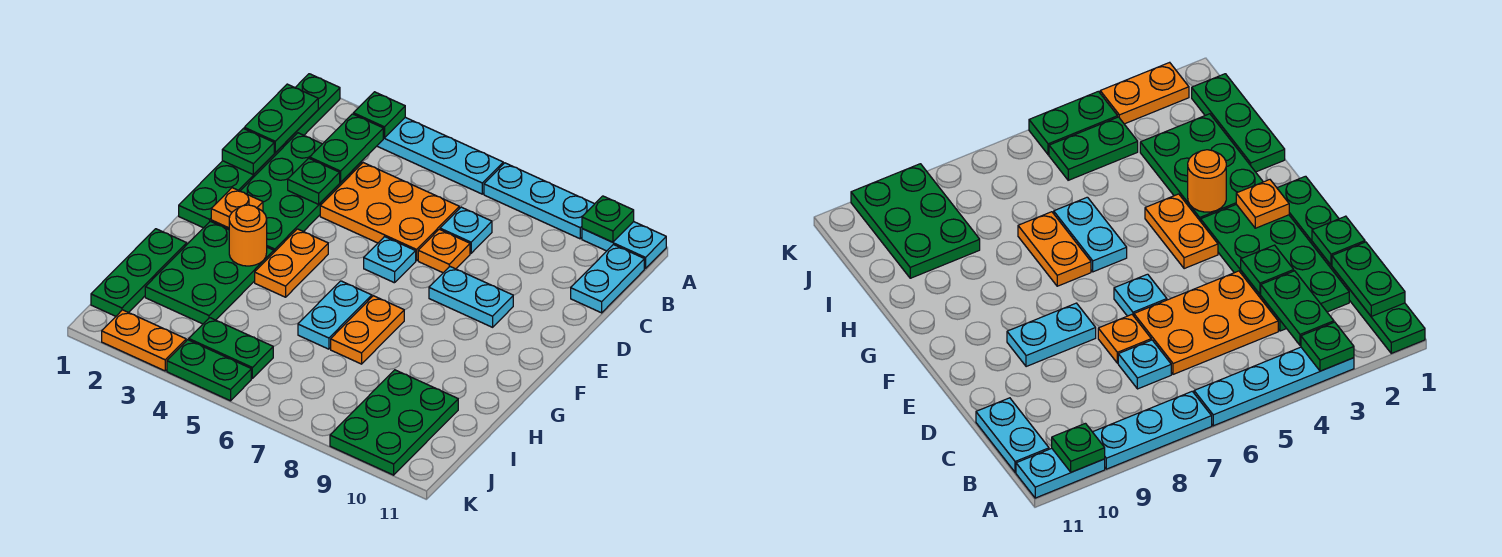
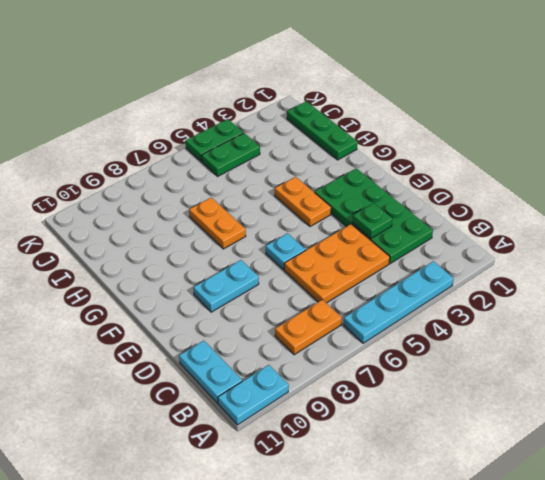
orange 1x2 plate [275,300,342,355] -> orange 1x2 plate moved to [102,310,186,371]
none -> green 1x6 plate [179,74,340,228]
none -> cyan 1x3 plate [484,163,594,239]
none -> cyan 1x1 plate [440,207,492,253]

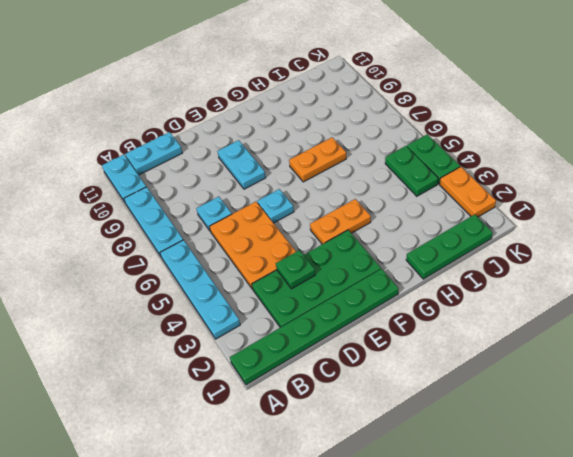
none -> orange 1x1 plate [418,229,470,273]
none -> green 2x3 plate [145,221,274,324]
none -> cyan 1x2 plate [298,281,372,349]

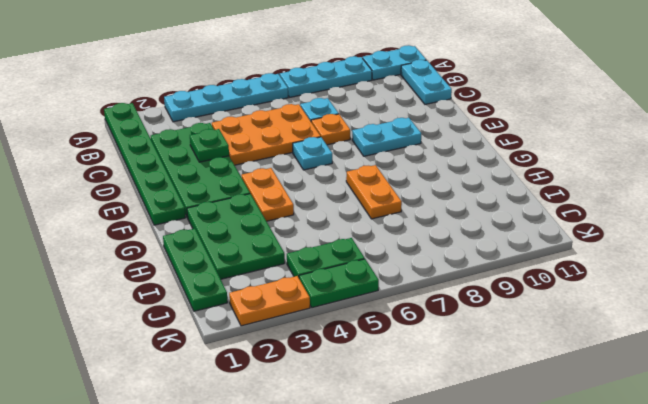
none -> cyan 1x2 plate [298,281,372,349]
none -> green 2x3 plate [330,370,458,475]
none -> green 1x1 plate [353,92,405,138]

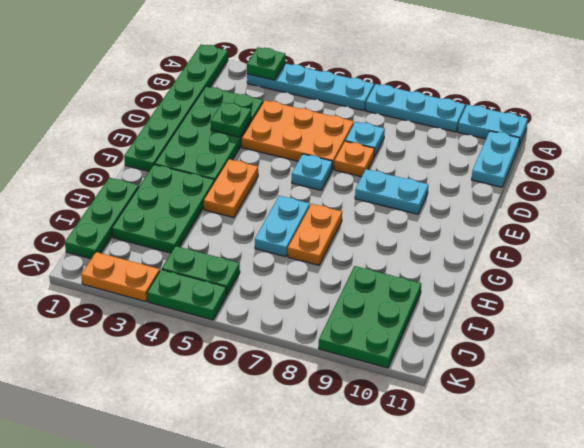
none -> green 1x1 plate [582,196,634,242]
none -> green 1x2 plate [244,84,318,153]
none -> green 1x2 plate [310,114,383,182]

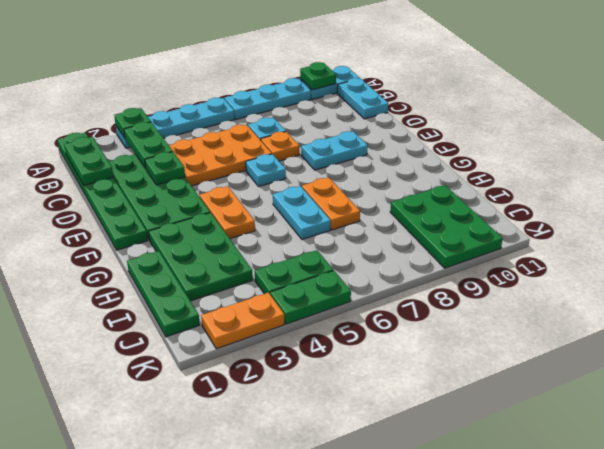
none -> green 1x1 plate [222,129,274,174]
none -> orange 1x1 plate [211,188,263,228]
none -> orange 1x1 round brick [229,205,267,266]

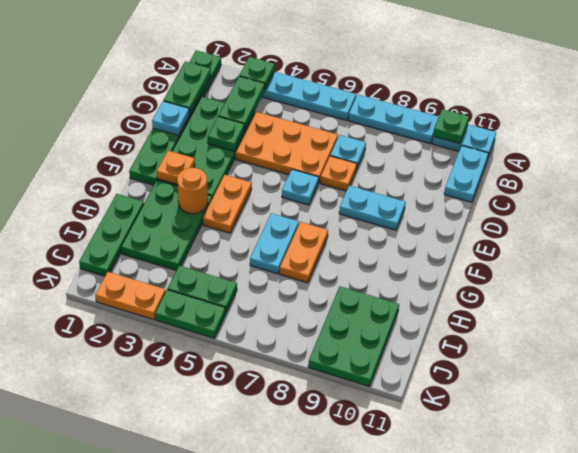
cyan 1x1 plate [152,101,189,135] -> green 1x1 plate [222,129,274,174]

